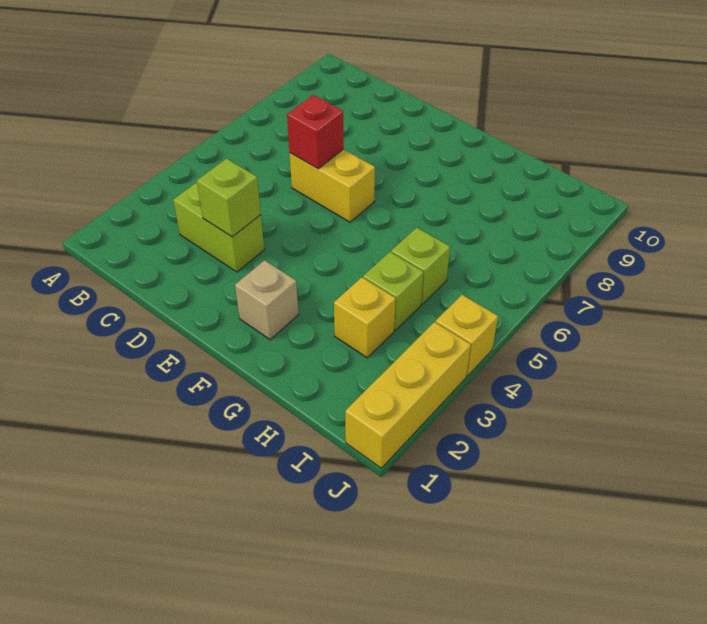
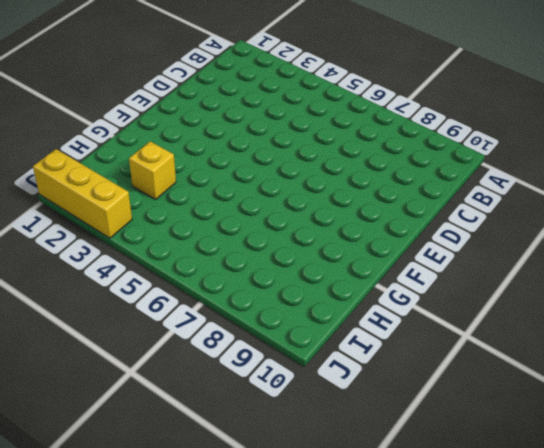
none -> lime 1x2 brick [173,182,264,272]
none -> yellow 1x2 brick [289,149,375,222]

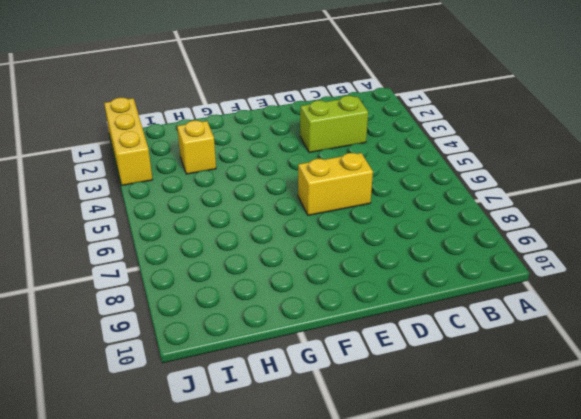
none -> tan 1x1 brick [235,260,298,340]
none -> lime 1x1 brick [363,252,423,330]

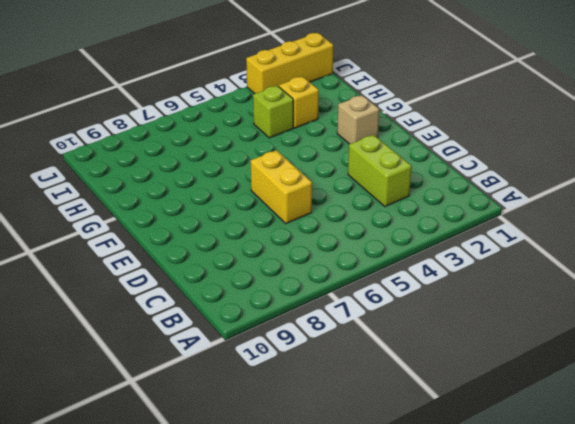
none -> lime 1x1 brick [391,228,450,305]
none -> yellow 1x1 brick [436,295,498,376]

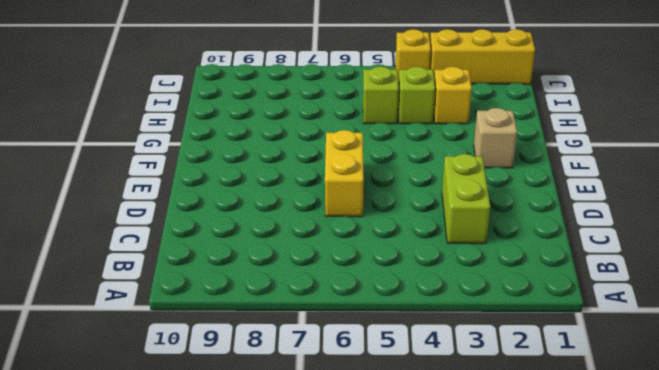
none -> lime 1x1 brick [197,159,261,237]
none -> red 1x1 brick [287,95,344,169]

